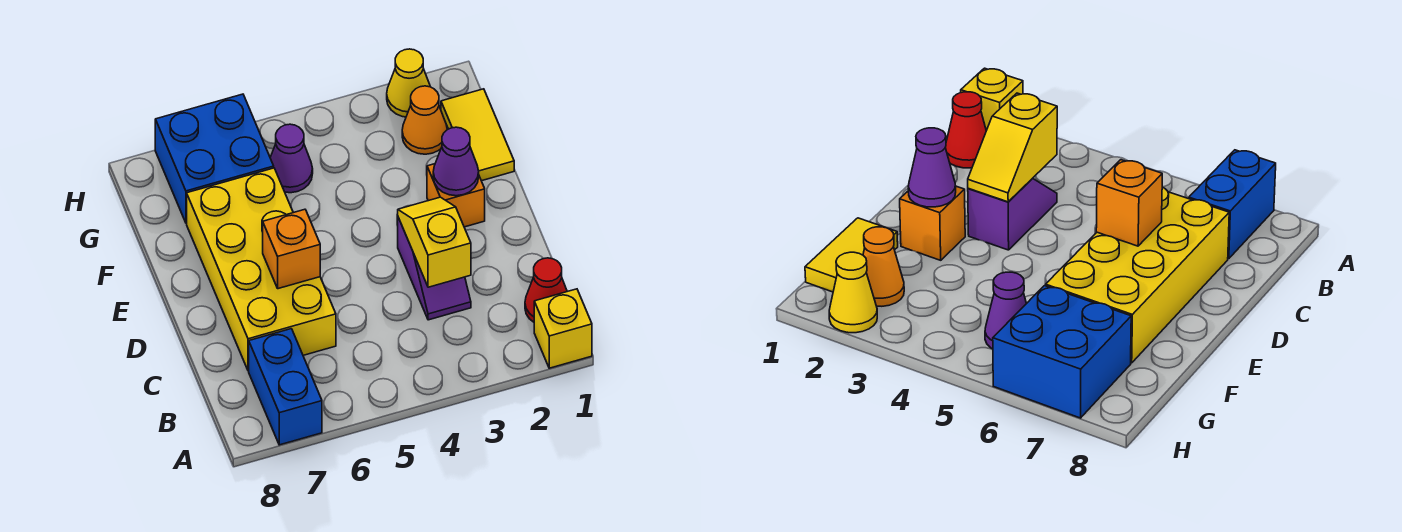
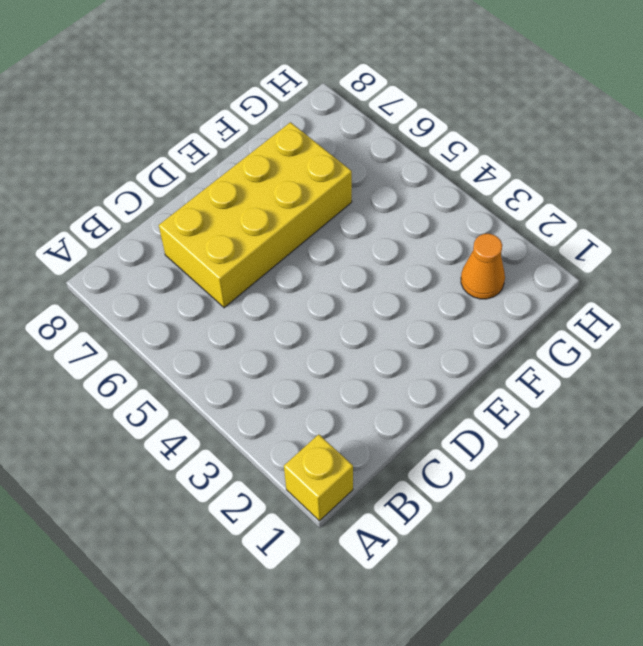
none -> blue 1x2 brick [249,329,322,445]
none -> red 1x1 cone [525,258,567,322]
none -> purple 1x2 slope [398,218,471,320]

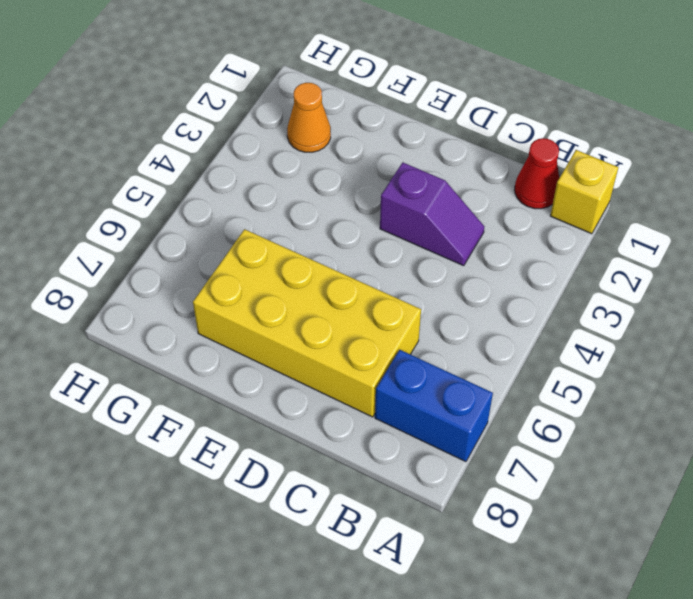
none -> orange 1x1 brick [427,164,485,227]
none -> yellow 1x2 tile [441,89,514,181]
none -> purple 1x1 cone [270,124,313,193]

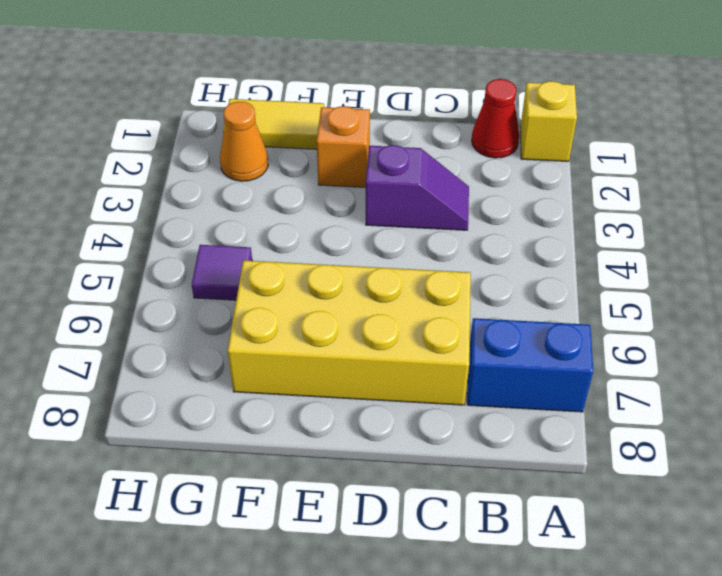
purple 1x1 tile [192,245,252,300] -> purple 1x1 cone [270,124,313,193]
none -> blue 2x2 brick [155,94,274,223]
none -> yellow 1x1 cone [387,49,430,117]
none -> yellow 1x2 slope [398,197,471,287]

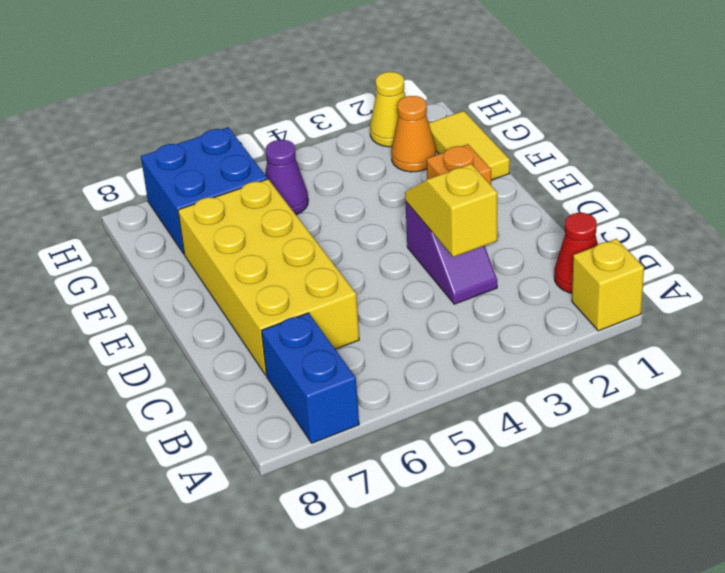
none -> orange 1x1 brick [263,209,320,289]
none -> purple 1x1 cone [433,127,479,196]

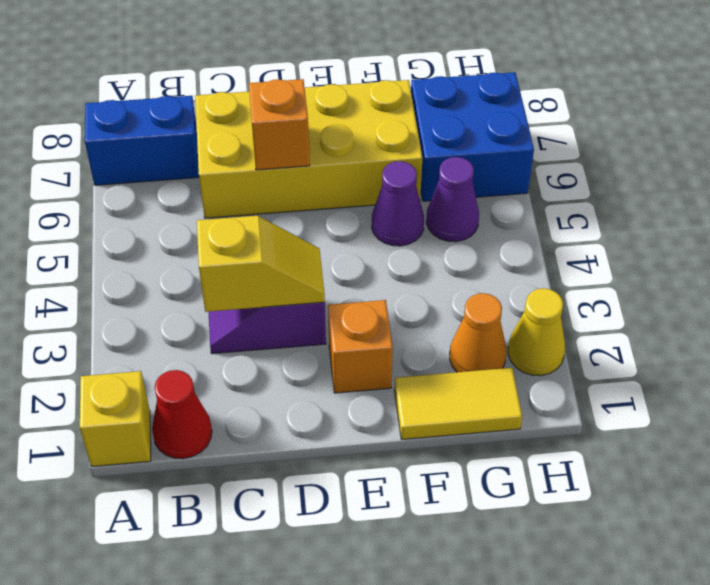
purple 1x1 cone [372,161,424,246] -> purple 1x1 cone moved to [433,127,479,196]

